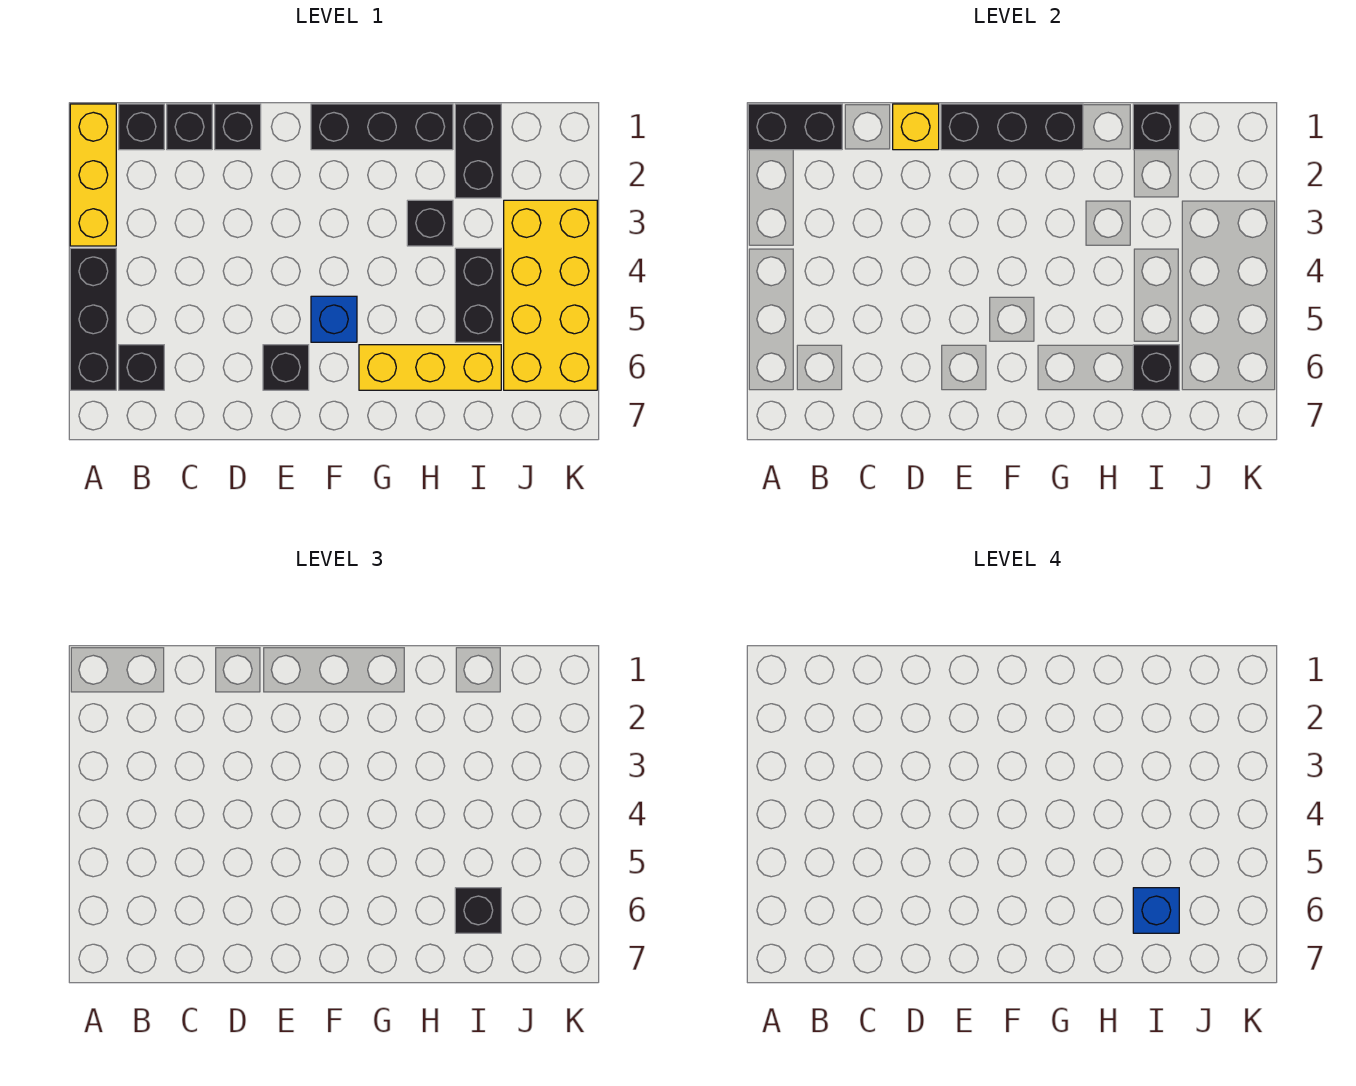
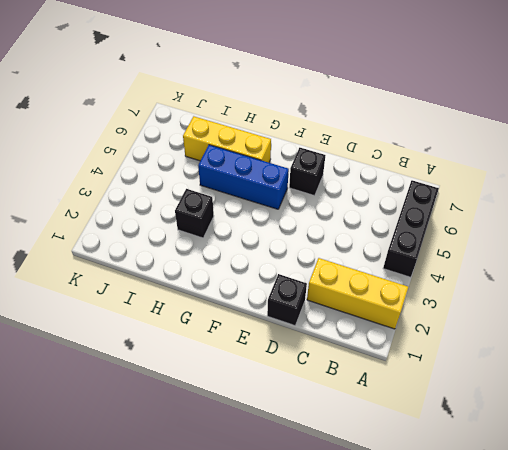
yellow 1x3 brick [307,258,408,329] -> yellow 1x3 brick turned to [70,104,116,246]
blue 1x3 brick [198,145,289,209] -> blue 1x1 brick [311,296,357,342]
none -> black 1x1 brick [119,104,164,150]
none -> black 1x1 brick [119,345,164,390]
none -> black 1x1 brick [167,104,212,150]

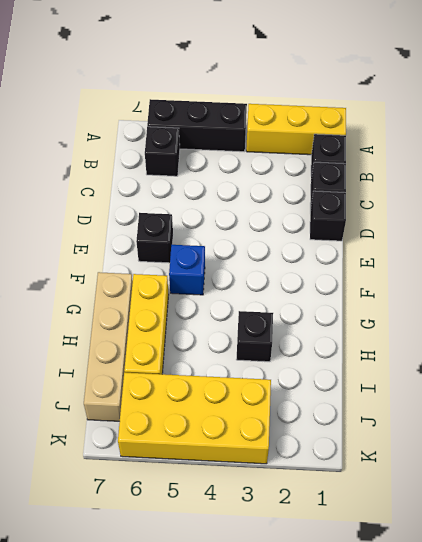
tan 1x4 brick [84,272,133,421] -> none
none -> black 1x3 brick [311,104,453,150]
none -> black 1x2 brick [455,104,501,198]
none -> black 1x2 brick [455,248,501,342]

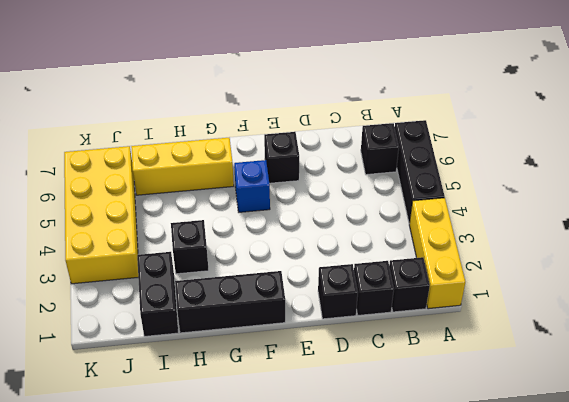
none -> black 1x2 brick [455,248,501,342]
none -> black 1x2 brick [748,104,842,150]
none -> yellow 1x1 brick [893,104,939,150]

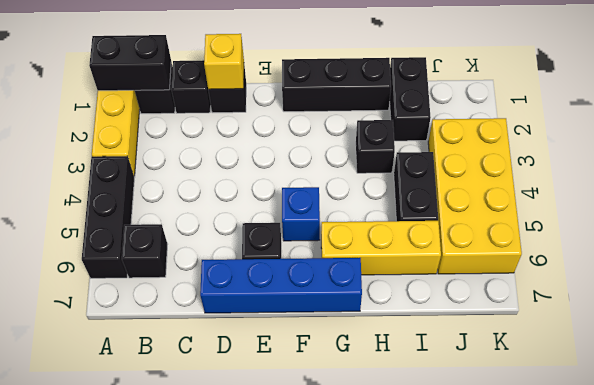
blue 1x4 brick [200,258,362,313] -> none
none -> black 1x3 brick [941,104,1083,150]
none -> black 1x1 brick [1133,104,1179,150]
none -> black 1x1 brick [1133,345,1179,390]

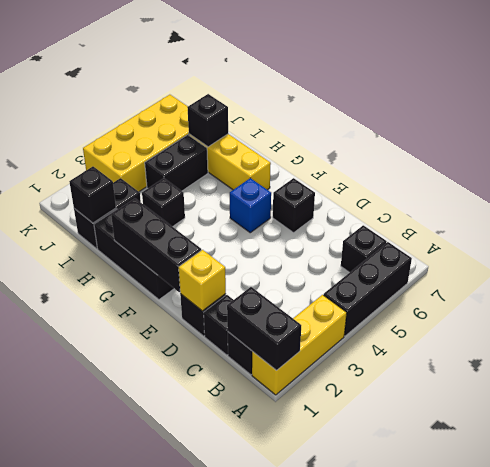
none -> black 1x1 brick [455,888,501,933]
none -> blue 1x1 brick [1133,888,1179,933]

